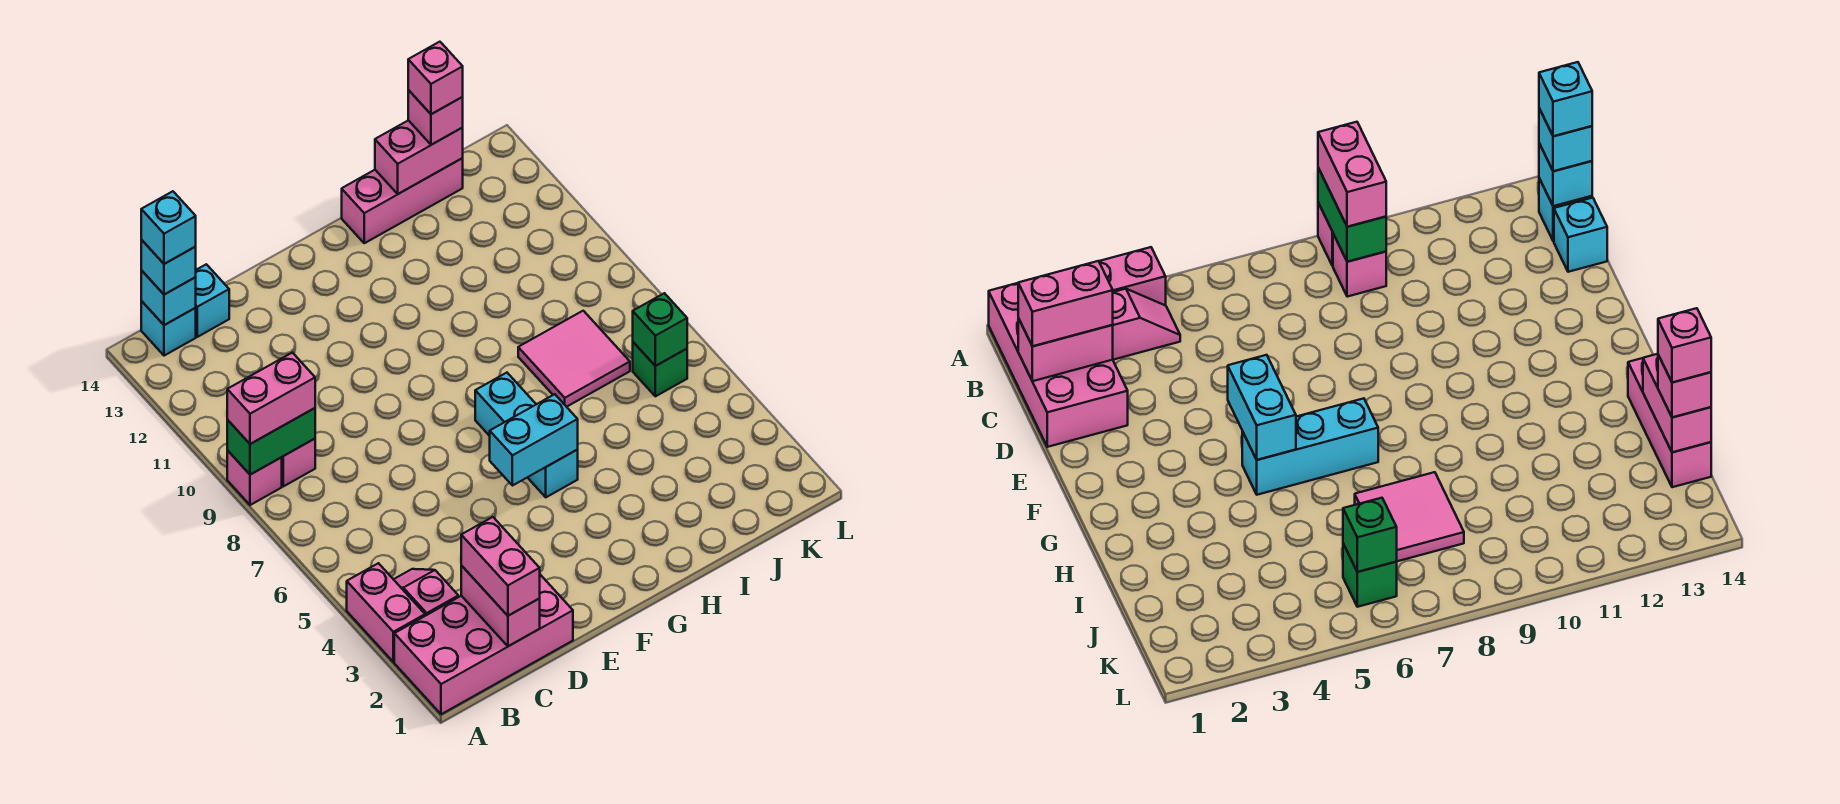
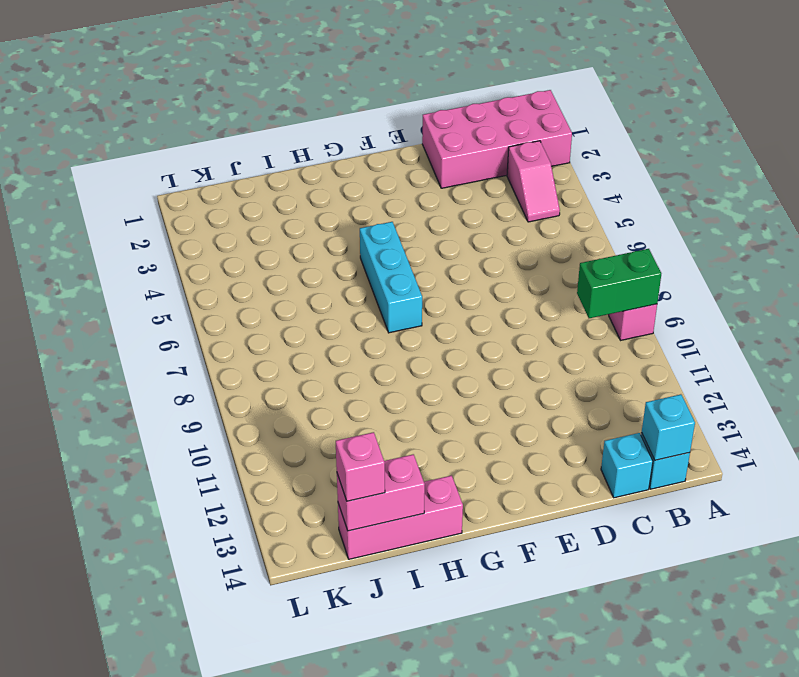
none -> pink 1x2 brick [347,563,425,662]
none -> pink 1x1 brick [282,439,315,486]
none -> pink 2x2 tile [518,311,630,407]

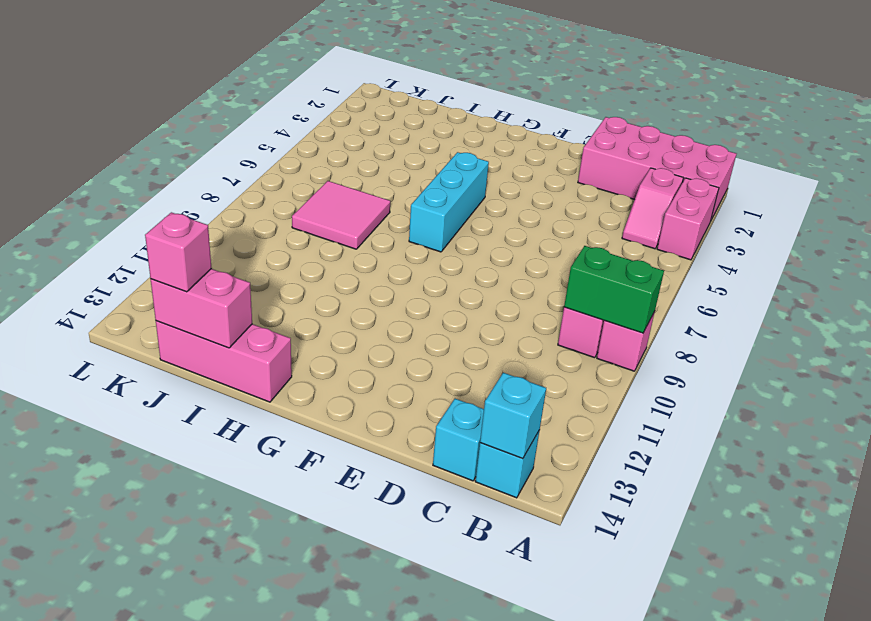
none -> green 1x1 brick [633,342,687,396]
none -> pink 1x2 brick [461,566,540,646]
none -> cyan 1x2 brick [490,394,578,486]

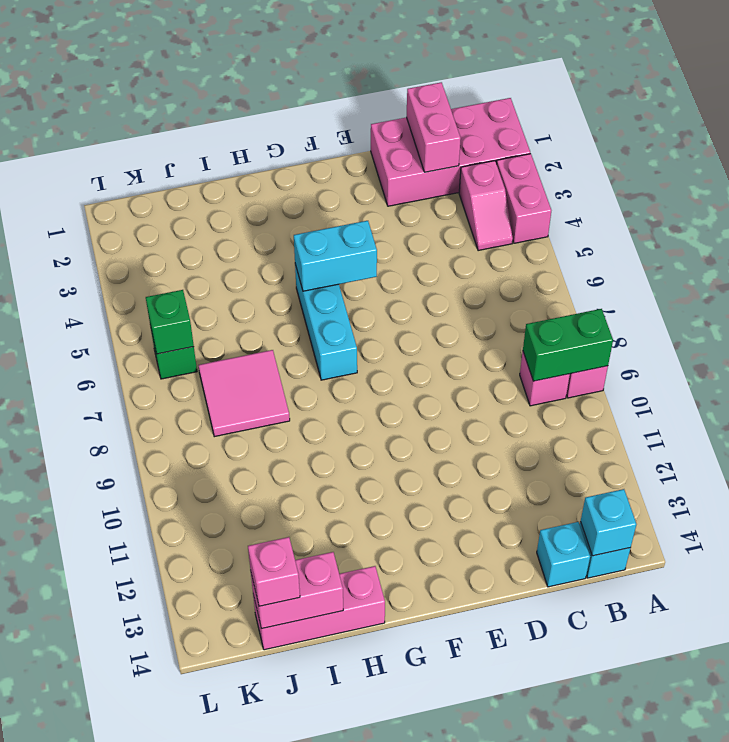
none -> pink 1x2 brick [227,353,315,444]
none -> cyan 1x1 brick [141,240,196,295]
none -> pink 1x2 brick [461,517,540,616]

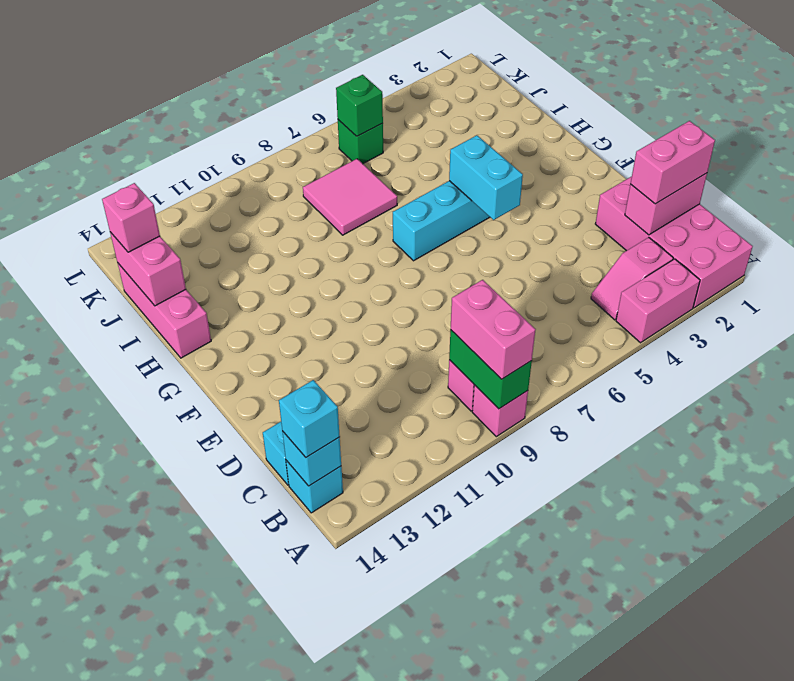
none -> cyan 1x1 brick [141,191,196,264]
none -> pink 1x1 brick [408,42,463,114]

